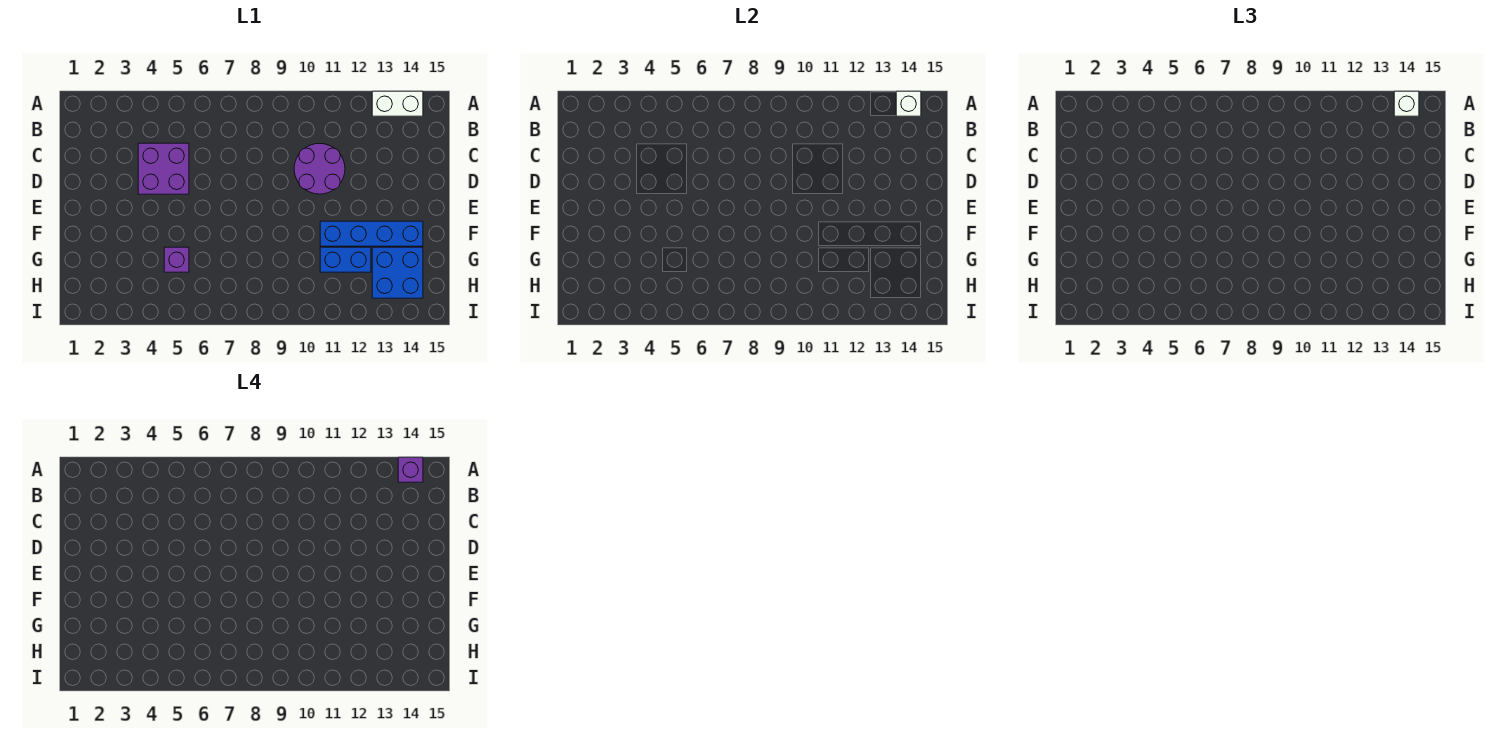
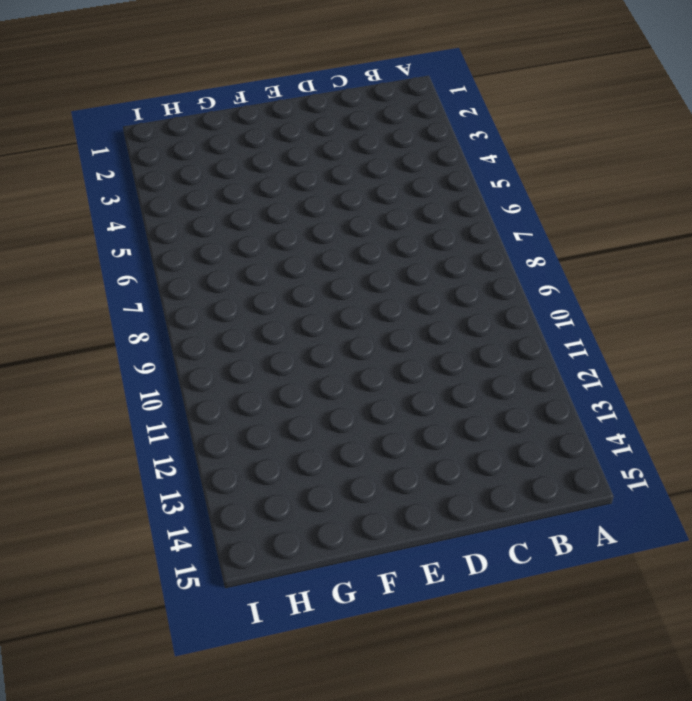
none -> white 1x2 brick [372,91,423,116]
none -> purple 2x2 brick [138,143,189,194]

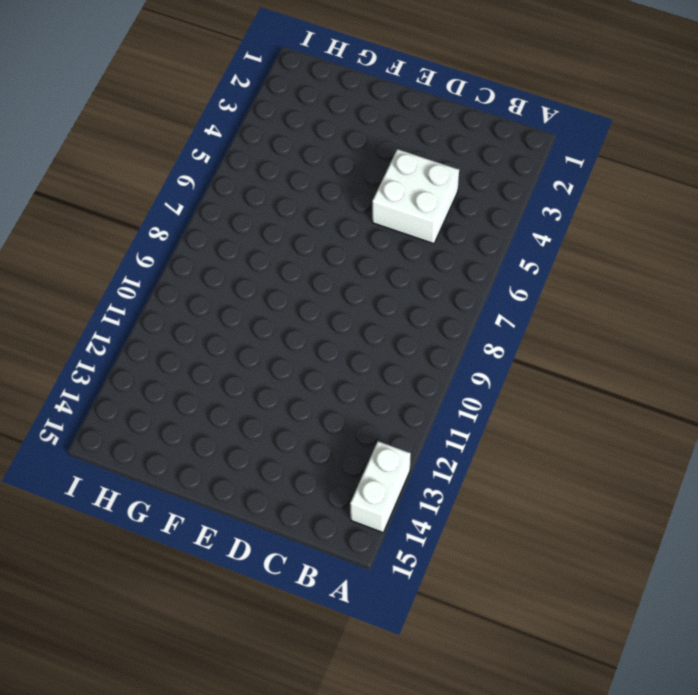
white 2x2 brick [372,149,459,244] -> purple 2x2 brick [138,143,189,194]
none -> purple 2x2 round brick [294,143,345,194]
none -> blue 1x4 brick [320,221,423,246]

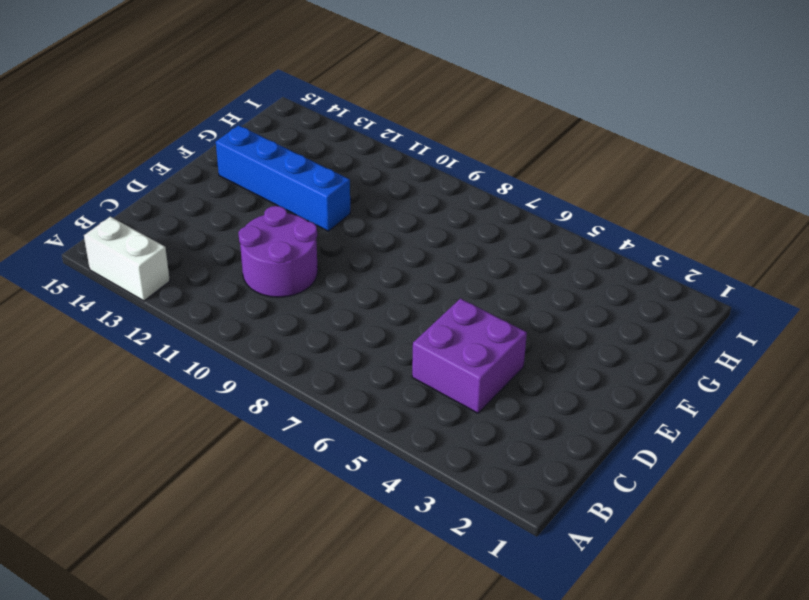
none -> purple 1x1 brick [164,247,189,272]
none -> blue 1x2 brick [320,247,371,272]

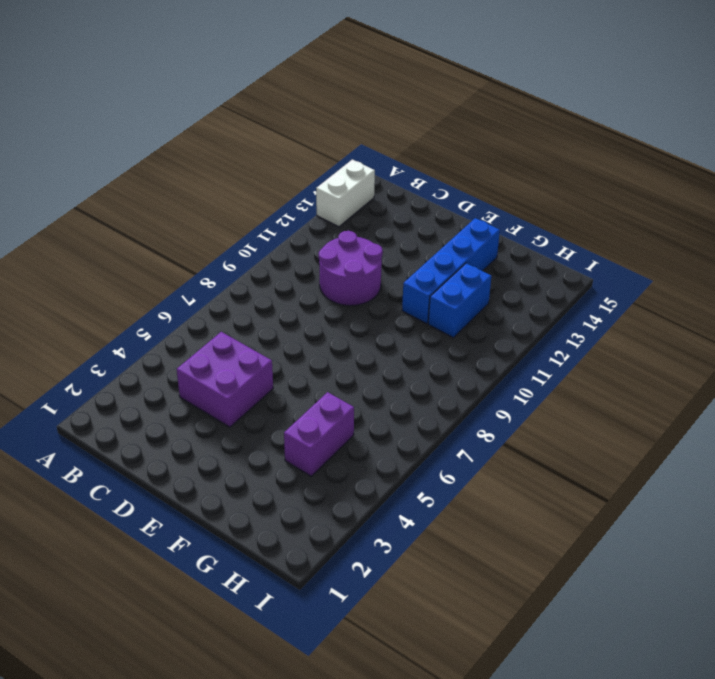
purple 1x2 brick [284,392,354,476] -> purple 1x1 brick [164,247,189,272]
none -> blue 2x2 brick [372,247,423,298]
none -> white 1x1 brick [896,91,921,116]

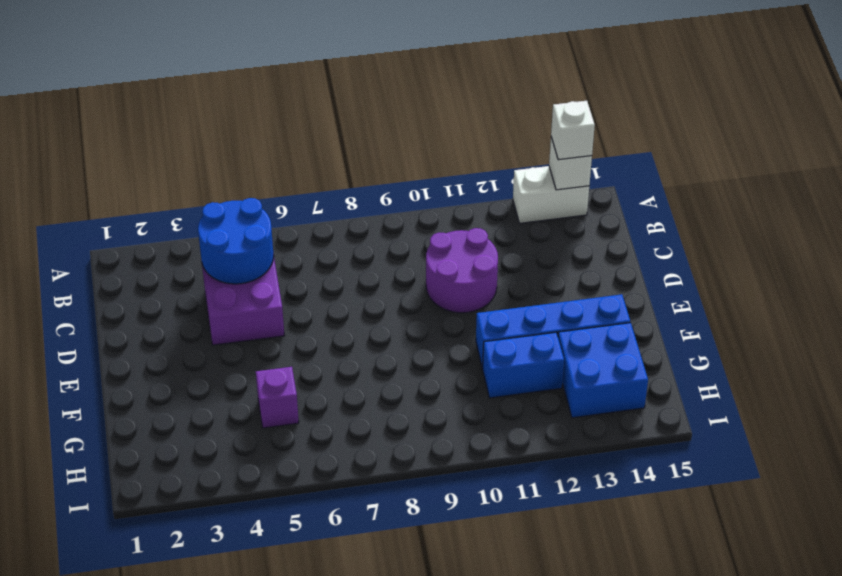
blue 2x2 round brick [198,198,274,284] -> none
none -> purple 1x1 brick [398,457,423,482]

